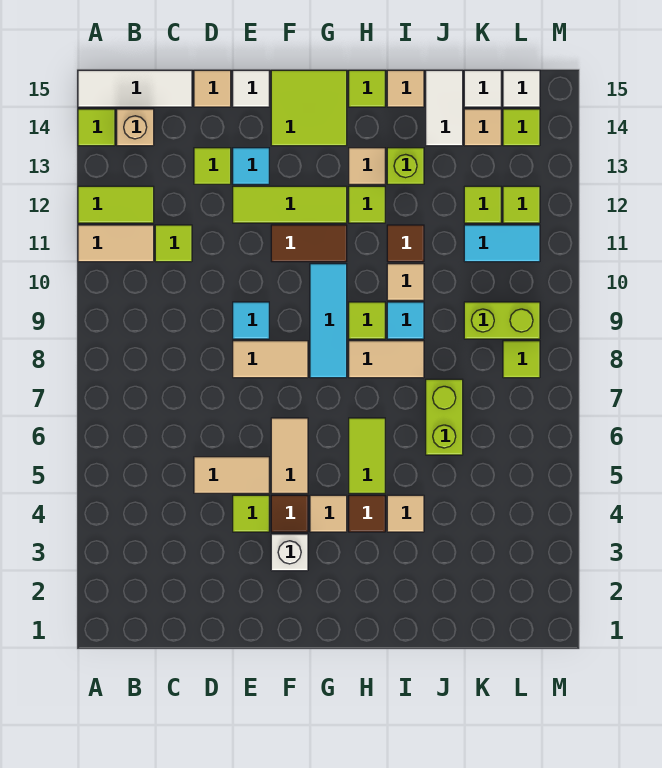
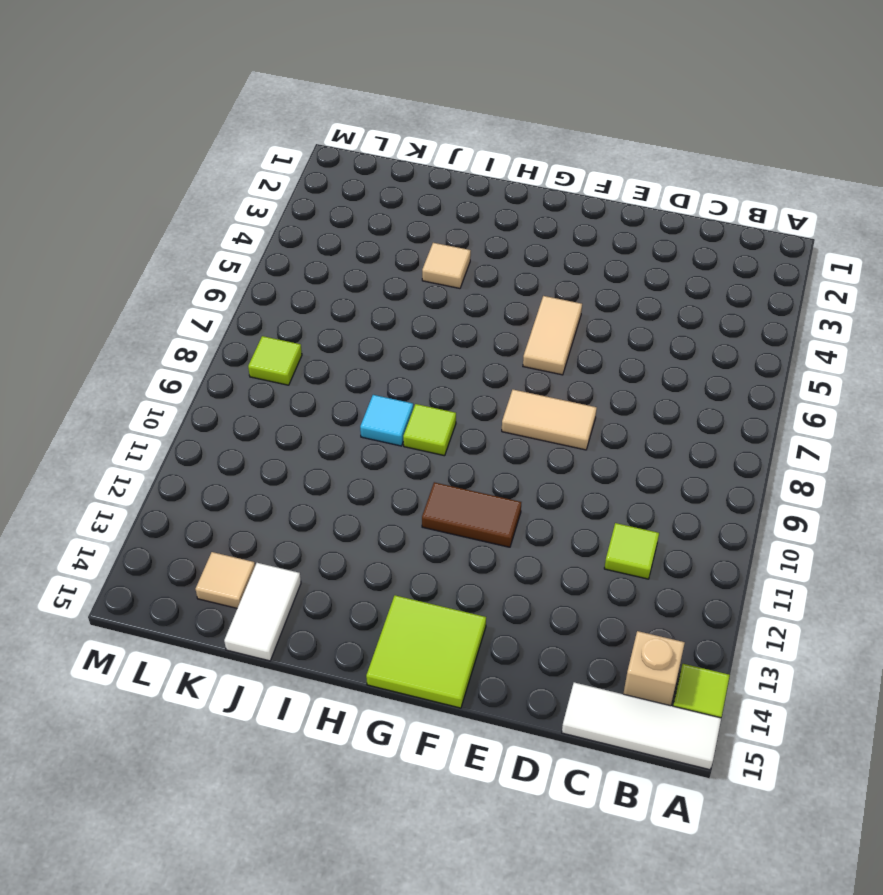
none -> tan 1x2 tile [78,225,154,262]
none -> lime 1x2 tile [78,186,154,223]
none -> tan 1x2 tile [194,457,269,493]
none -> lime 1x1 tile [194,148,231,184]

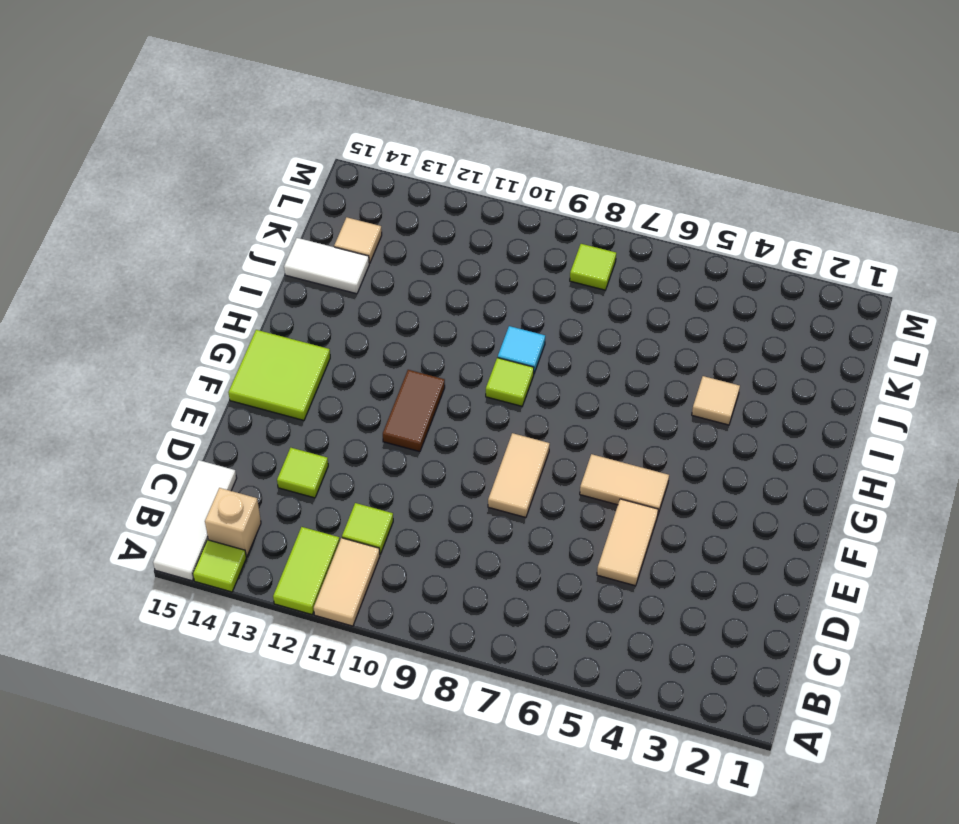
none -> tan 1x1 tile [194,70,231,107]
none -> lime 1x1 tile [233,495,269,532]
none -> cyan 1x1 tile [233,302,269,339]
none -> lime 1x3 tile [233,186,347,223]

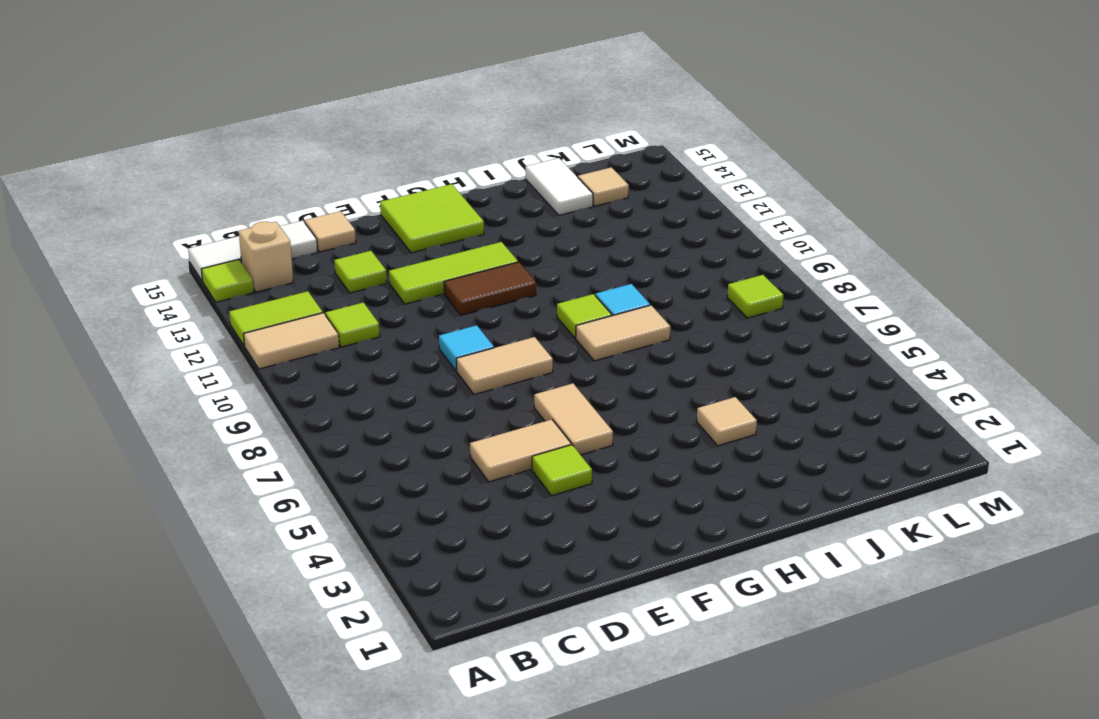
none -> cyan 1x1 tile [233,148,269,184]
none -> white 1x1 tile [233,70,269,107]
none -> white 1x1 brick [271,534,308,571]
none -> brown 1x1 tile [271,495,308,532]

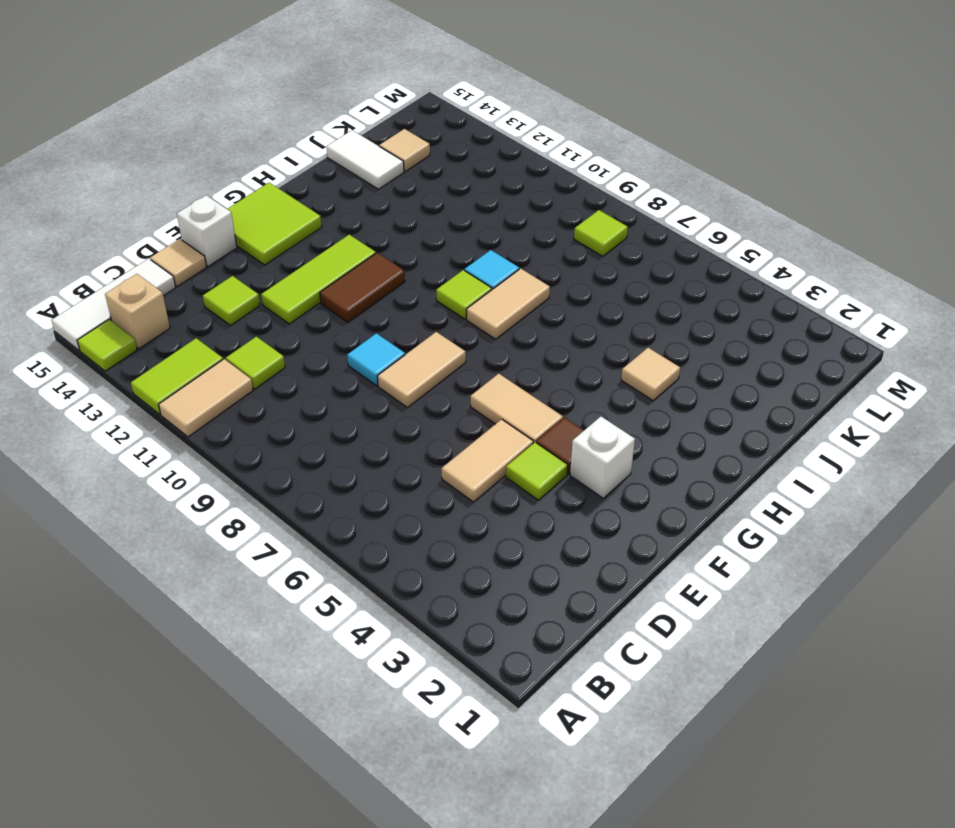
white 1x1 brick [177,195,237,266] -> white 1x1 tile [233,70,269,107]
none -> cyan 1x1 tile [233,148,269,184]
none -> tan 1x1 tile [310,495,347,532]
none -> cyan 1x3 tile [310,264,347,378]
none -> brown 1x1 tile [349,495,385,532]

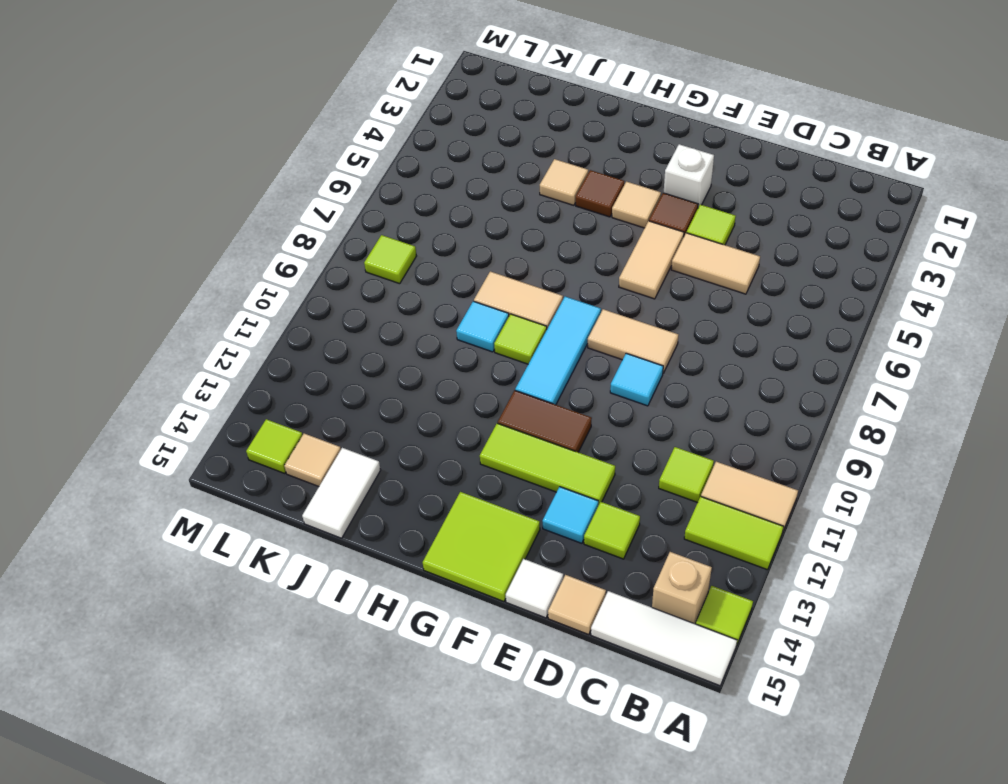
none -> lime 1x2 tile [349,418,385,493]
none -> lime 1x1 tile [349,186,385,223]
none -> tan 1x1 tile [349,148,385,184]
none -> lime 1x1 tile [349,70,385,107]

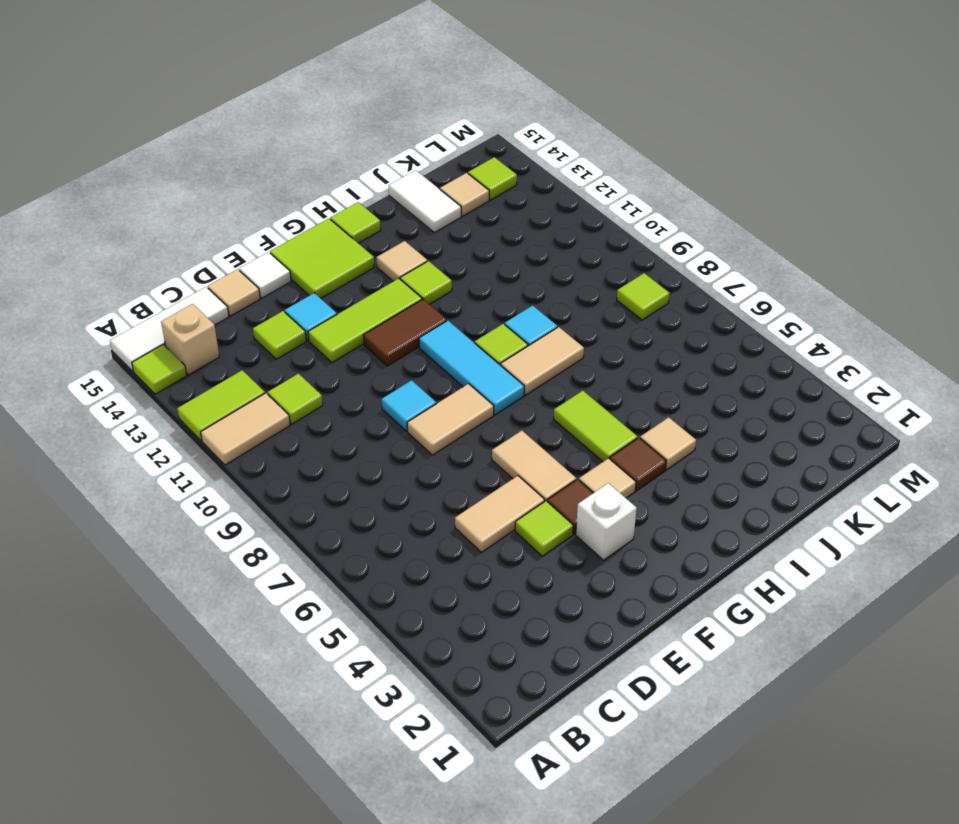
none -> tan 1x1 tile [387,264,424,300]
none -> brown 1x1 tile [387,225,424,262]
none -> lime 1x1 brick [387,148,424,184]
none -> tan 1x1 tile [387,70,424,107]

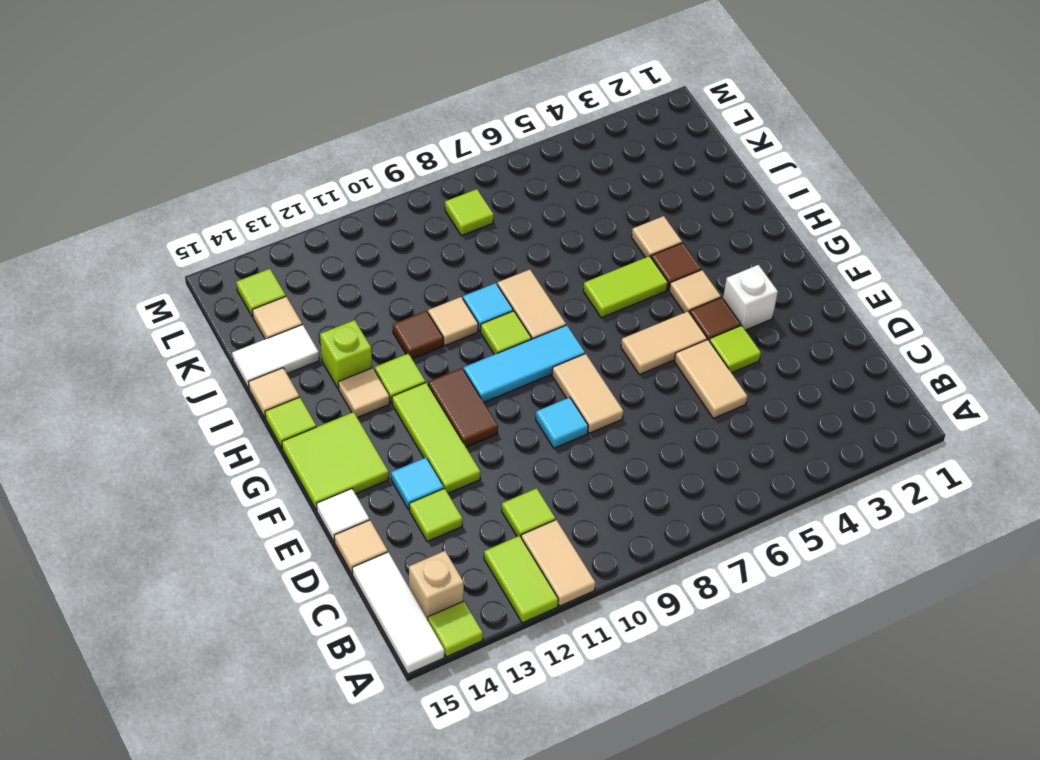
none -> lime 1x2 brick [426,379,463,455]
none -> lime 1x2 brick [464,302,540,339]
none -> cyan 1x2 tile [464,225,540,262]
none -> lime 1x1 tile [464,186,501,223]

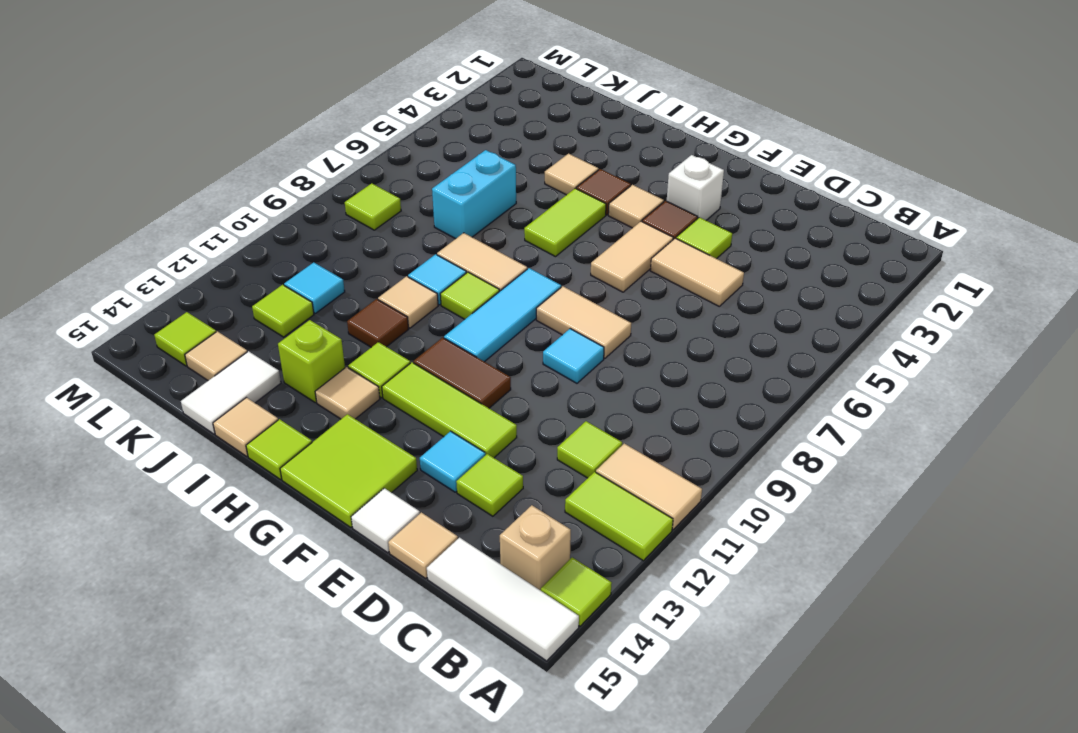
cyan 1x2 brick [432,150,516,239] -> lime 1x2 brick [426,379,463,455]
cyan 1x1 tile [284,262,345,313] -> cyan 1x2 tile [464,225,540,262]
none -> lime 1x2 brick [464,302,540,339]
none -> white 1x1 tile [464,70,501,107]
none -> lime 1x1 tile [503,186,540,223]
none -> white 1x1 tile [503,70,540,107]

